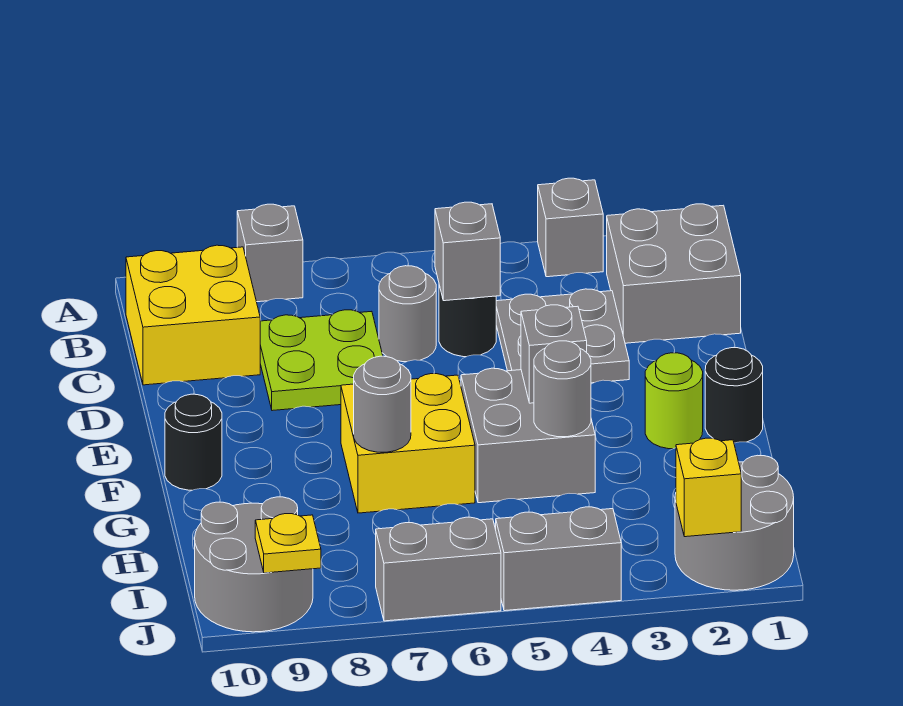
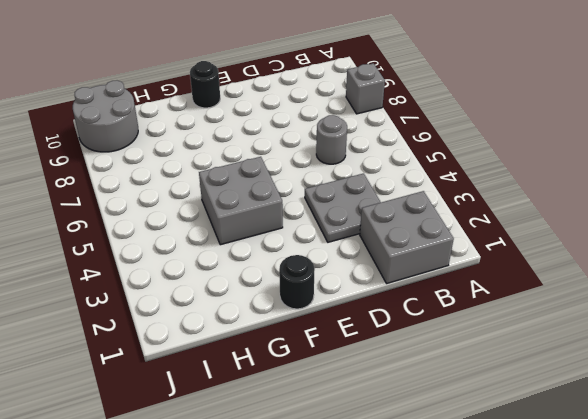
none -> grey 1x1 brick [538,178,603,277]
none -> yellow 2x2 brick [126,245,260,385]
none -> black 1x1 round brick [439,285,496,357]

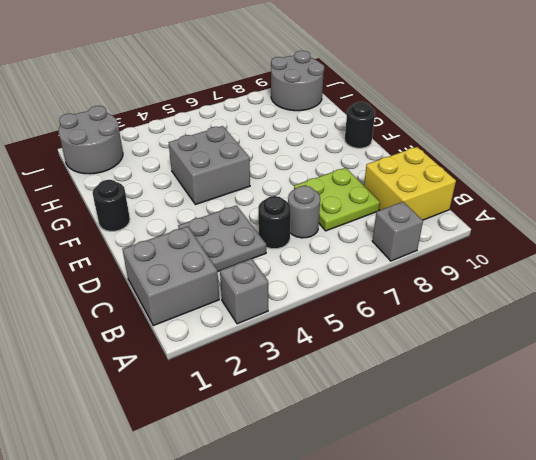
none -> lime 1x1 round brick [645,353,703,449]
none -> yellow 2x2 brick [341,374,475,513]
none -> grey 1x2 brick [496,507,621,611]

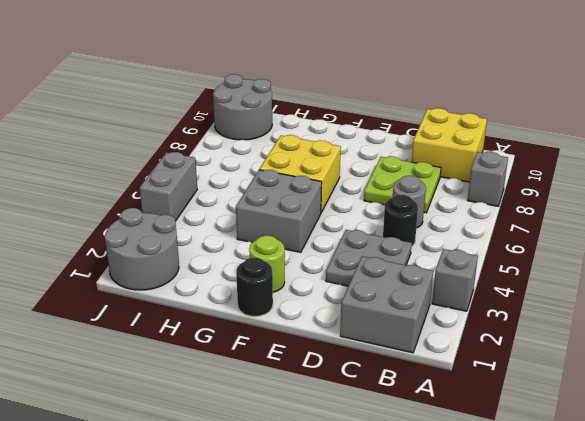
none -> black 1x1 round brick [165,394,222,490]
none -> grey 1x2 brick [376,517,501,621]
none -> grey 1x1 brick [435,202,500,301]

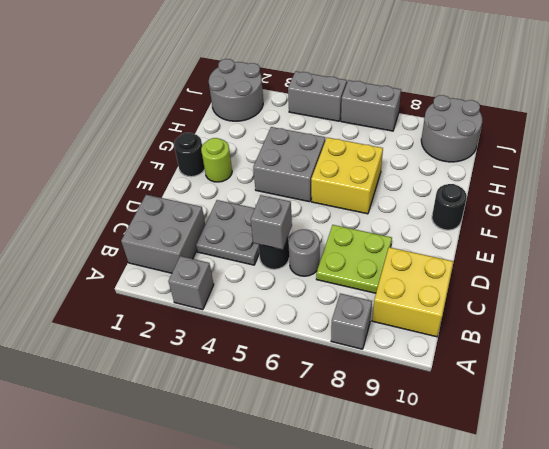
none -> grey 1x1 brick [521,305,587,403]
none -> grey 1x1 round brick [534,341,591,437]
none -> grey 1x1 round brick [354,356,411,452]

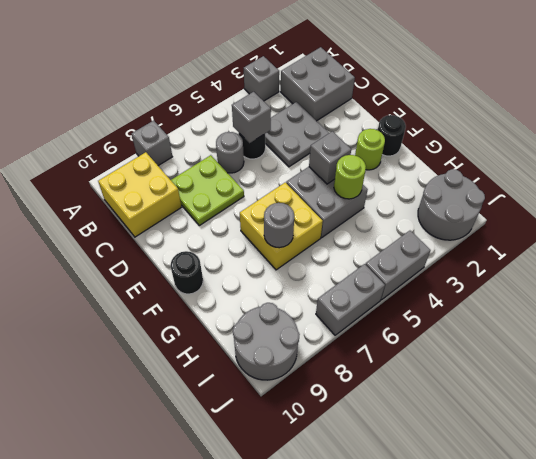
lime 1x1 round brick [334,155,366,199] -> grey 1x1 round brick [534,341,591,437]
none -> yellow 1x1 brick [676,438,741,537]
none -> yellow 1x1 plate [255,514,321,573]

